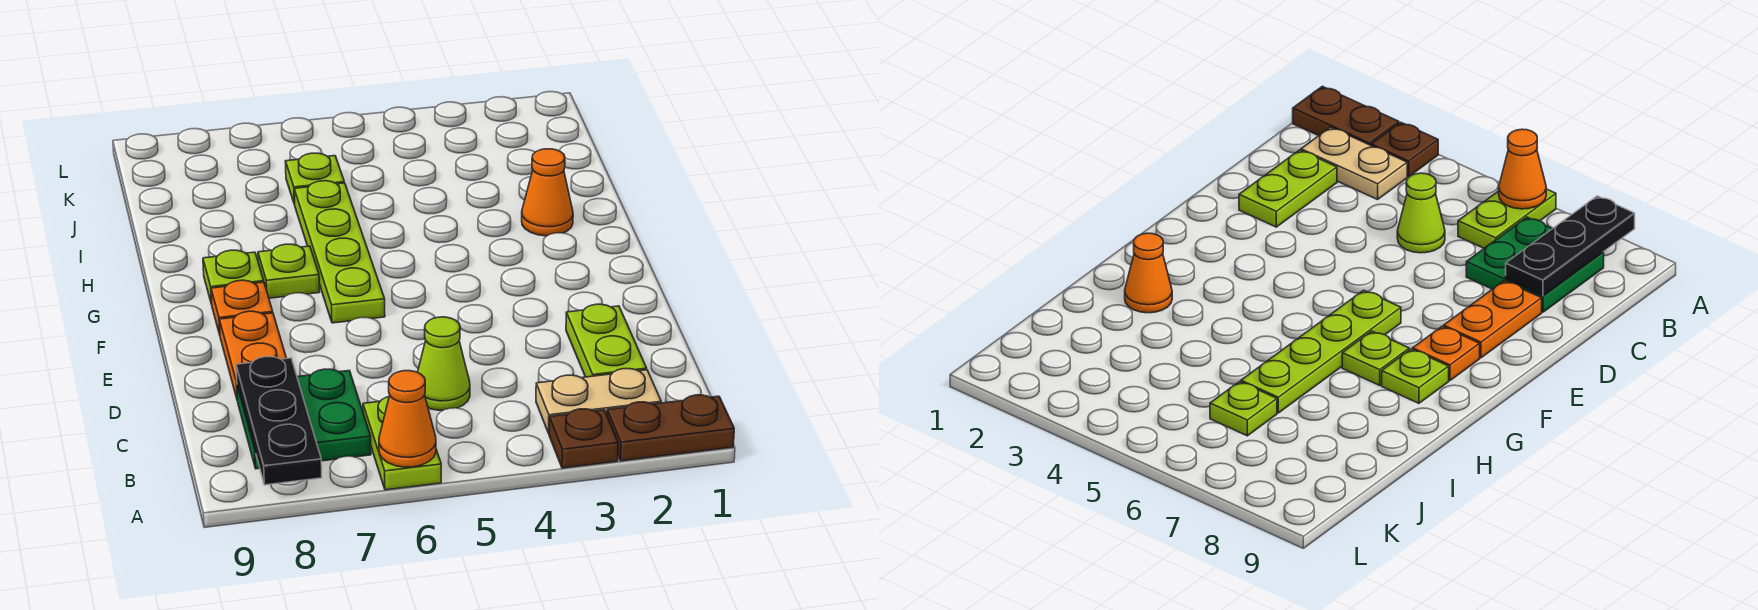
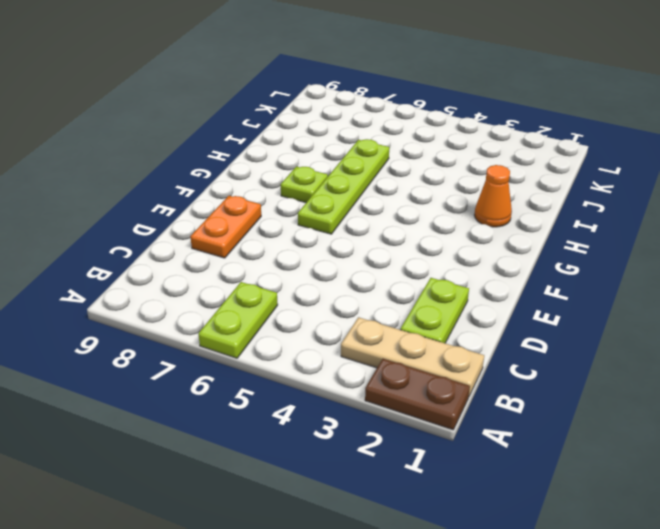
tan 1x3 plate [341,317,484,396] -> tan 1x2 plate [536,369,661,433]
none -> brown 1x1 plate [549,409,618,468]
none -> green 2x2 plate [237,369,371,469]
none -> lime 1x1 cone [418,317,470,410]

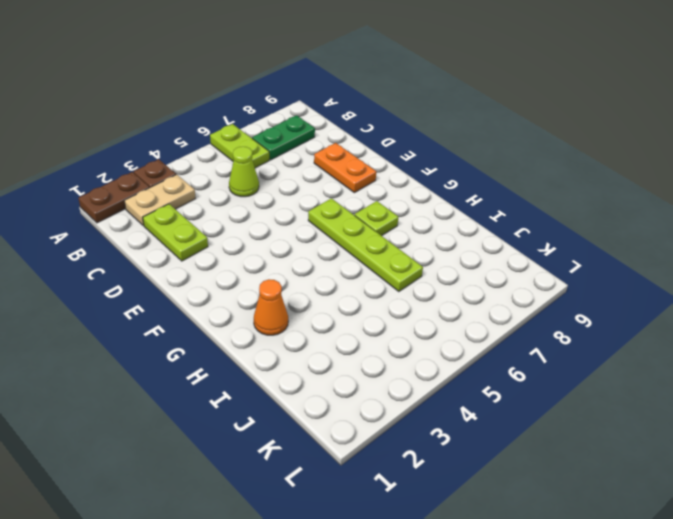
green 1x2 plate [252,115,315,160] -> green 2x2 plate [237,369,371,469]
none -> orange 1x1 plate [211,280,273,334]
none -> lime 1x1 plate [203,250,264,304]
none -> lime 1x1 plate [285,153,344,204]

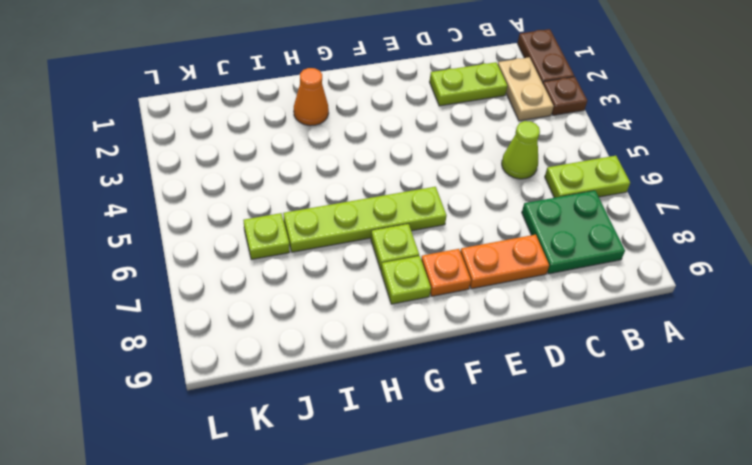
none -> orange 1x1 cone [379,371,436,467]
none -> black 1x3 plate [236,357,322,485]

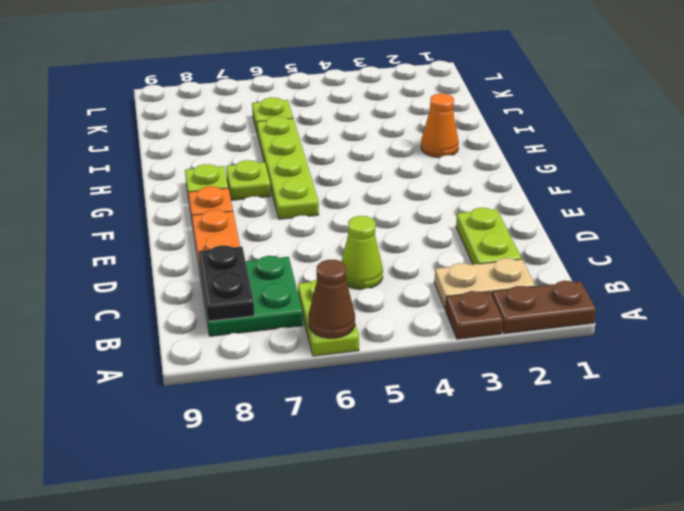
brown 1x1 cone [309,260,355,338] -> orange 1x1 cone [379,371,436,467]
black 1x2 plate [198,245,254,321] -> black 1x3 plate [236,357,322,485]

